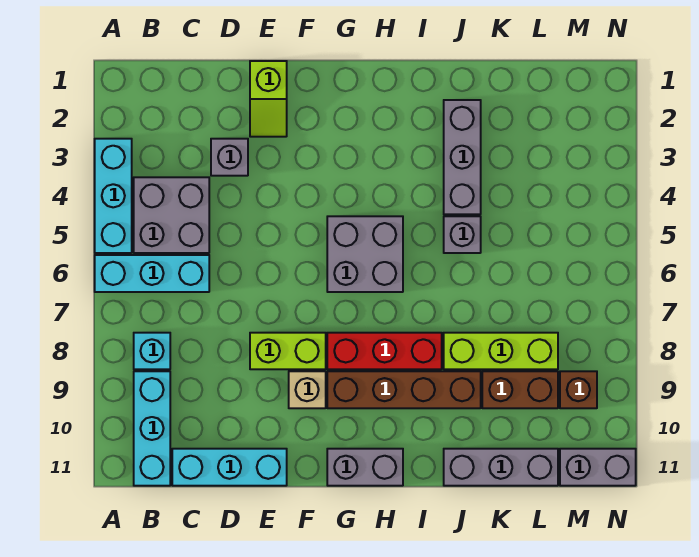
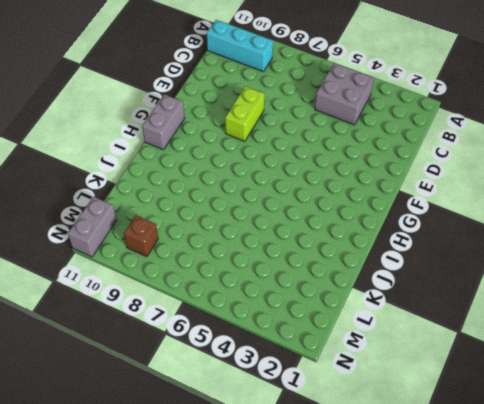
none -> cyan 1x3 brick [95,139,132,253]
none -> cyan 1x3 brick [95,255,209,292]
none -> cyan 1x1 brick [134,333,170,369]

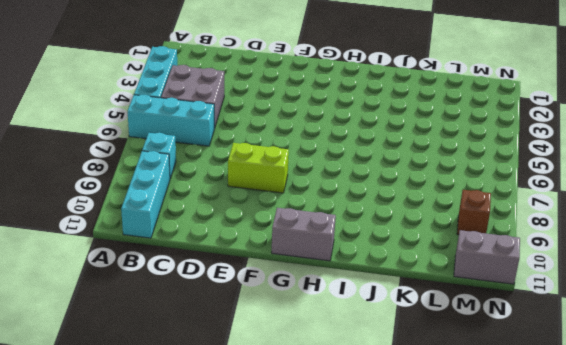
none -> cyan 1x3 brick [172,449,287,486]
none -> grey 1x1 brick [211,139,248,176]
none -> lime 1x2 slope [250,61,287,137]

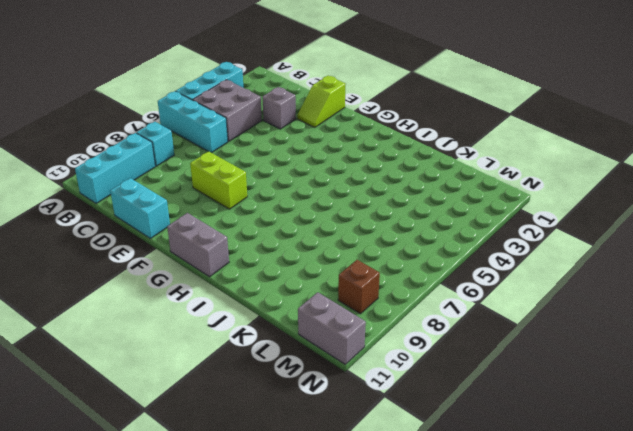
cyan 1x2 brick [110,178,170,239] -> cyan 1x3 brick [172,449,287,486]
none -> tan 1x1 brick [289,371,326,408]
none -> grey 2x2 brick [327,216,403,292]
none -> red 1x3 brick [327,333,442,369]

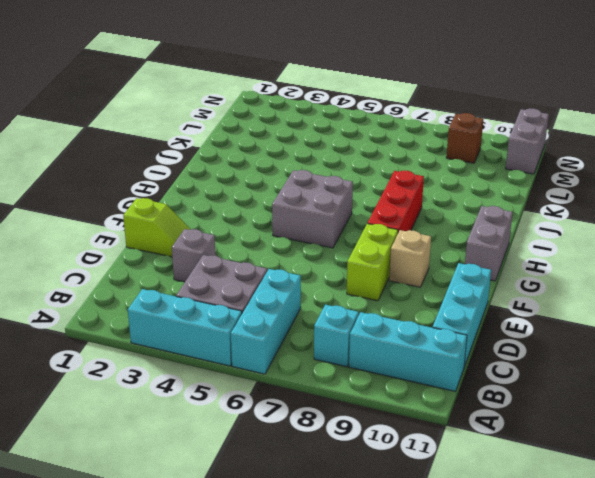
none -> brown 1x4 brick [327,371,481,408]
none -> grey 1x3 brick [444,100,481,214]
none -> grey 1x1 brick [444,216,481,253]

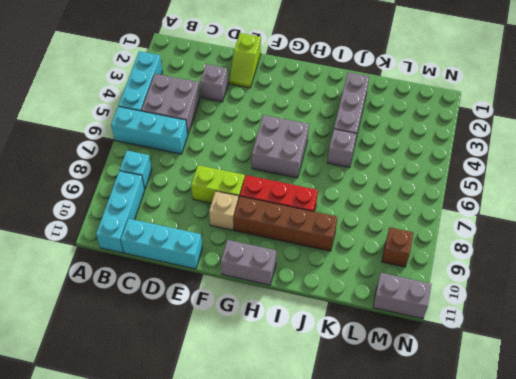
none -> lime 1x3 brick [444,333,558,369]
none -> grey 1x3 brick [444,449,558,486]
none -> brown 1x2 brick [482,371,558,408]

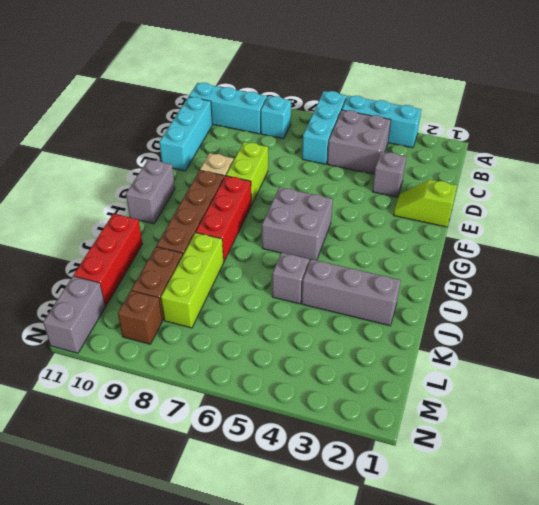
red 1x3 brick [73,214,143,306] -> grey 1x3 brick [444,449,558,486]

